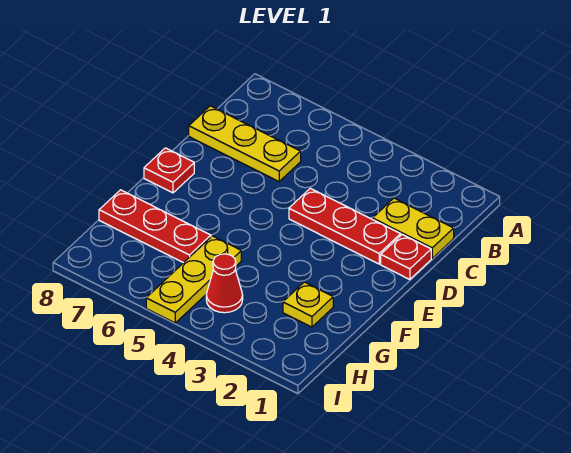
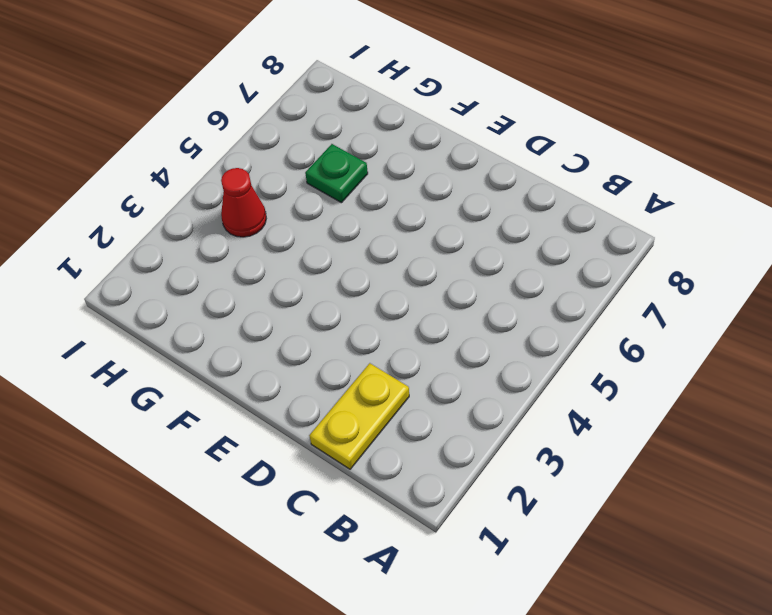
green 1x1 plate [305,144,368,203] -> red 1x3 plate [99,190,211,263]
none -> yellow 1x3 plate [189,106,301,182]
none -> red 1x1 plate [381,235,431,280]

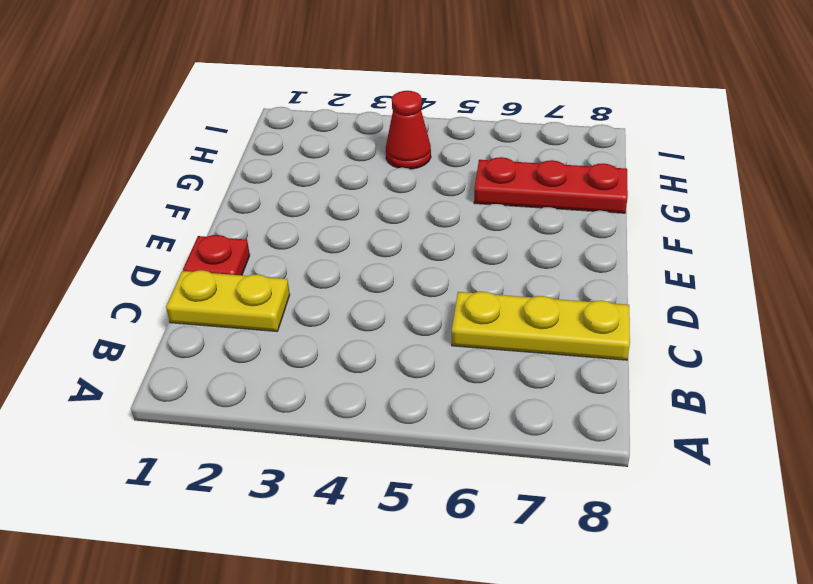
none -> red 1x3 plate [289,188,401,264]
none -> red 1x1 plate [144,148,194,193]

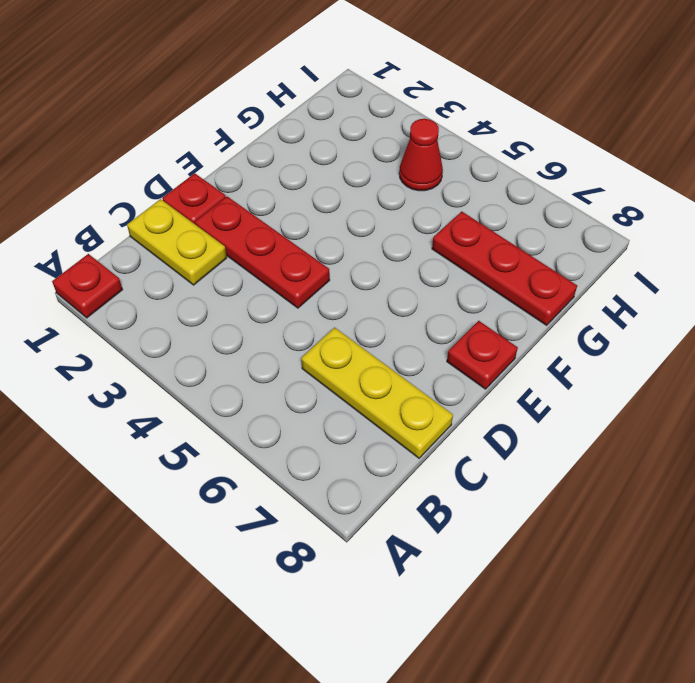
red 1x1 plate [52,254,123,318] -> none
none -> yellow 1x1 plate [283,282,333,327]
none -> yellow 1x3 plate [146,236,241,323]

